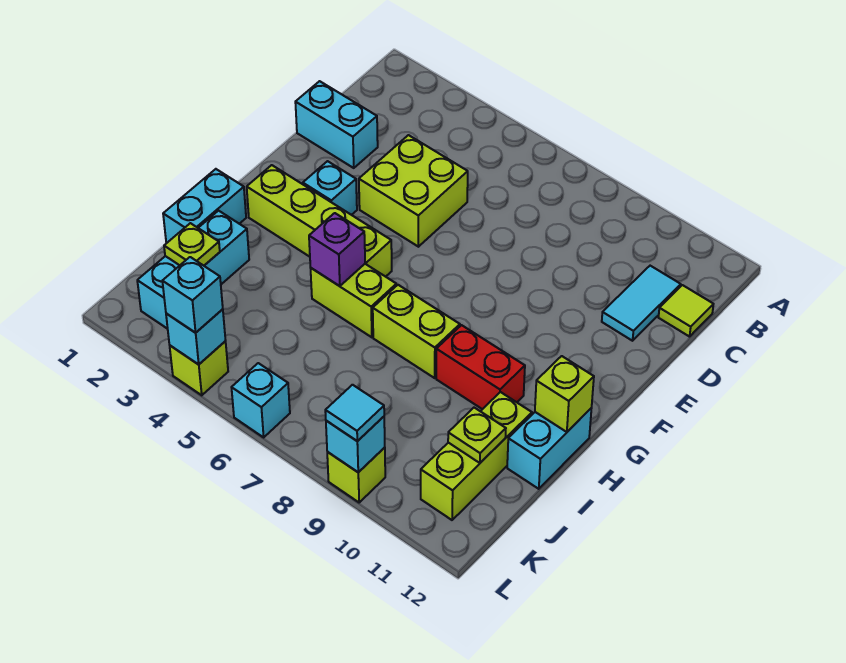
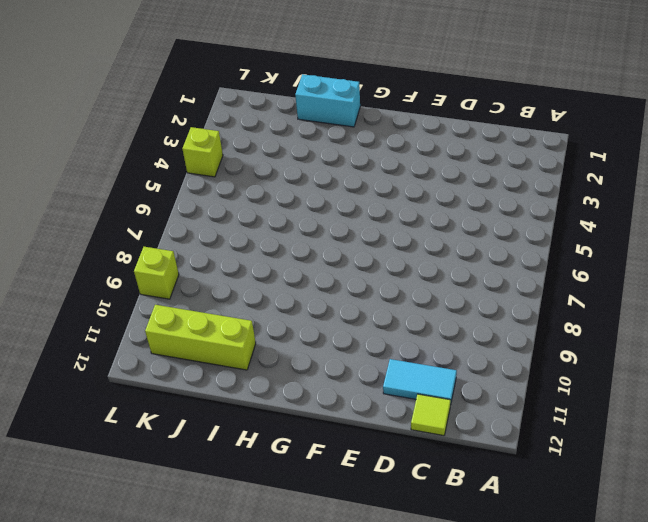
none -> cyan 1x2 brick [295,81,378,168]
none -> lime 2x2 brick [359,135,468,247]
none -> cyan 1x1 brick [303,161,357,215]

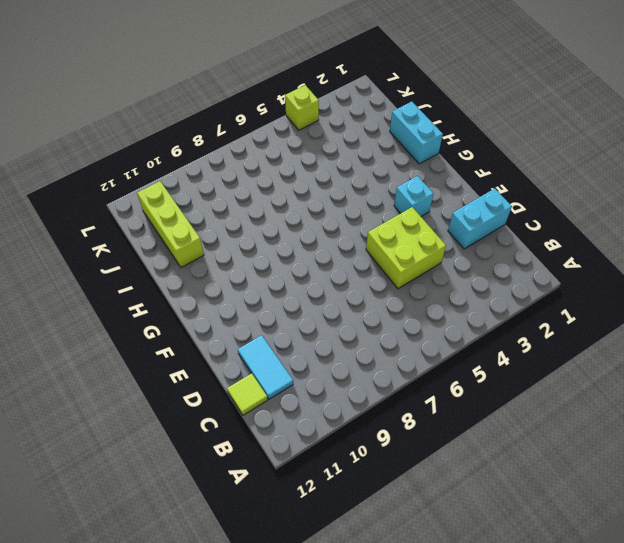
none -> lime 1x4 brick [247,165,392,277]
none -> lime 1x2 brick [311,264,396,337]
none -> lime 1x2 brick [373,285,460,378]

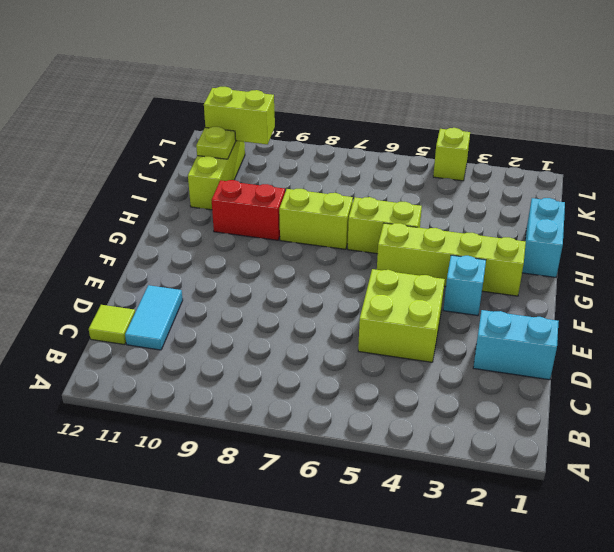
lime 1x2 brick [204,87,275,144] -> none
none -> cyan 1x2 brick [507,408,592,489]
none -> cyan 1x3 brick [137,211,249,329]
none -> cyan 1x1 brick [231,363,290,437]

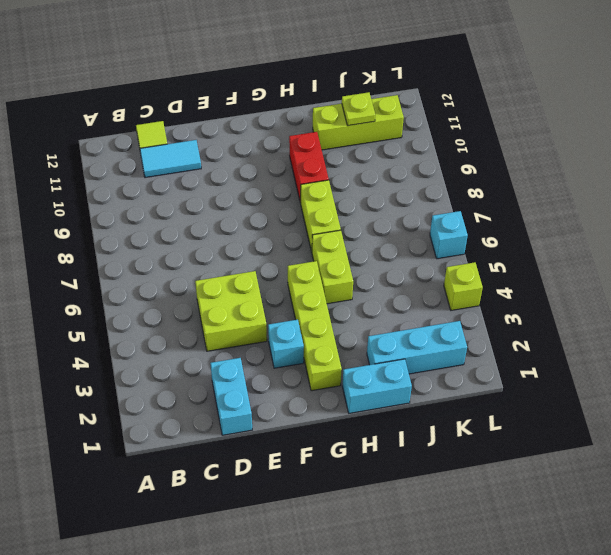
none -> cyan 1x2 brick [507,408,592,489]
none -> lime 1x1 brick [327,447,385,502]
none -> purple 1x1 brick [309,213,365,286]

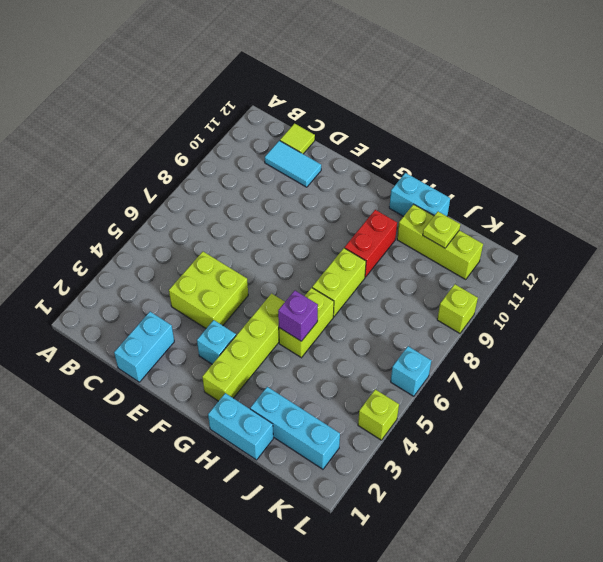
none -> lime 1x1 brick [535,356,594,432]
none -> lime 1x1 plate [164,223,220,266]
none -> cyan 1x1 brick [166,309,226,365]

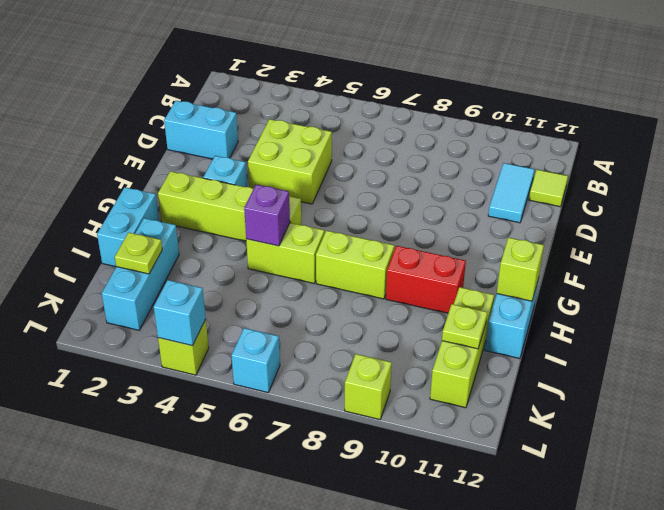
none -> cyan 1x1 brick [326,417,385,472]
none -> cyan 1x1 brick [162,257,223,333]
none -> cyan 1x1 tile [325,385,384,441]

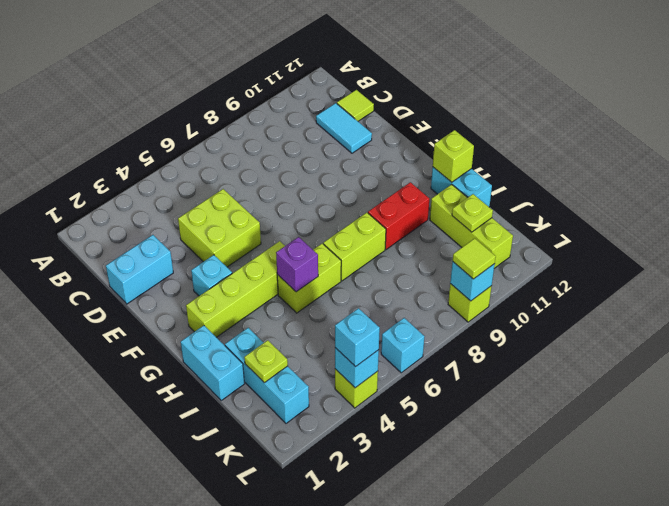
lime 1x1 tile [453,238,496,279] -> cyan 1x1 tile [325,385,384,441]

